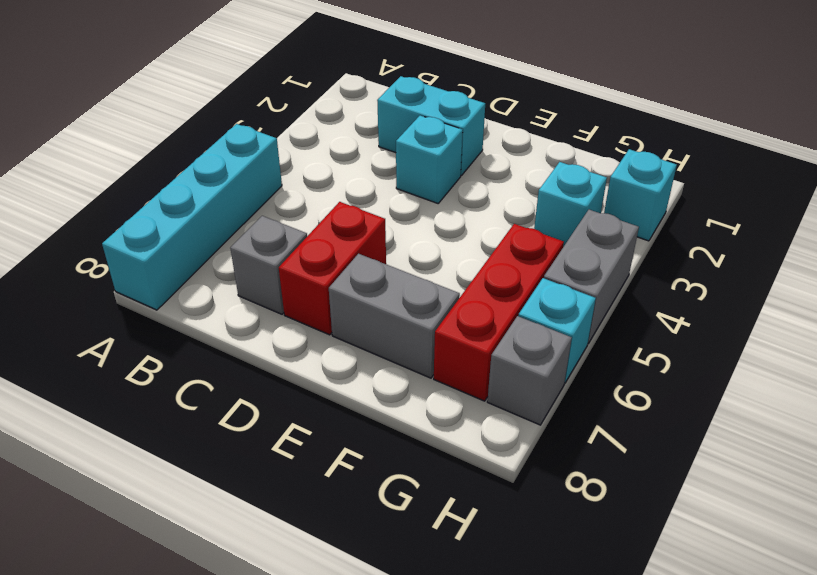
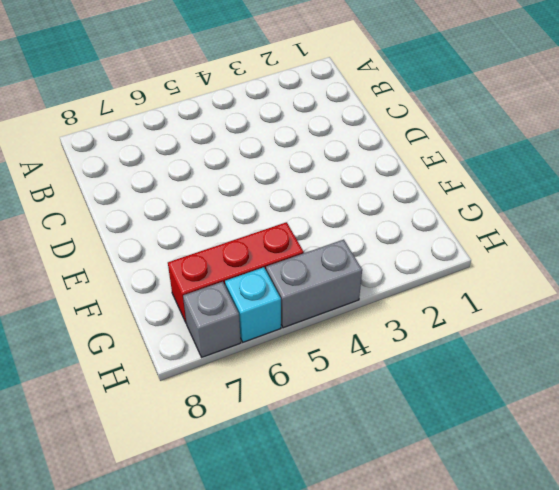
none -> cyan 1x4 brick [102,124,282,310]
none -> cyan 1x2 brick [377,76,485,176]
none -> grey 1x1 brick [230,216,307,314]

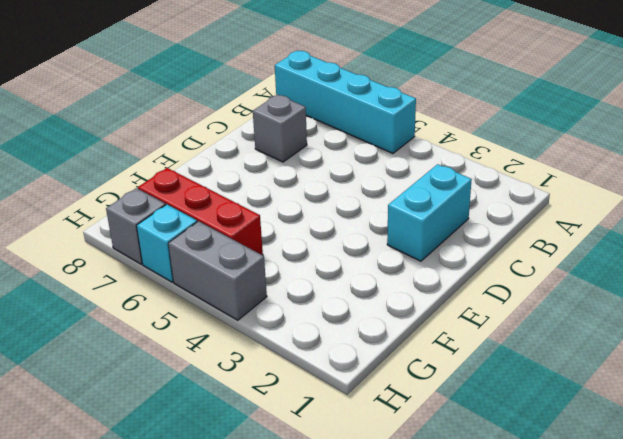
none -> cyan 1x1 brick [396,116,463,203]
none -> red 1x2 brick [279,202,386,335]
none -> grey 1x2 brick [329,254,460,378]

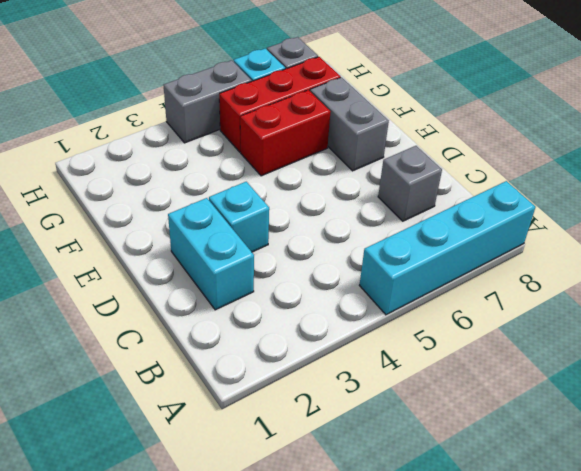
red 1x2 brick [240,90,331,176] -> red 1x2 brick moved to [279,202,386,335]
none -> cyan 1x1 brick [534,162,607,247]
none -> cyan 1x1 brick [604,149,677,241]

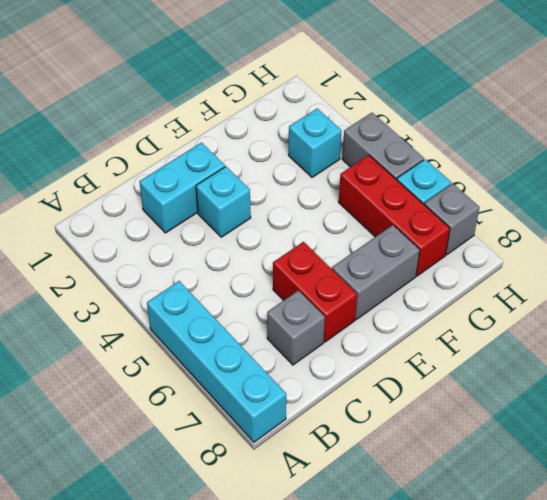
none -> cyan 1x1 brick [604,149,677,241]

